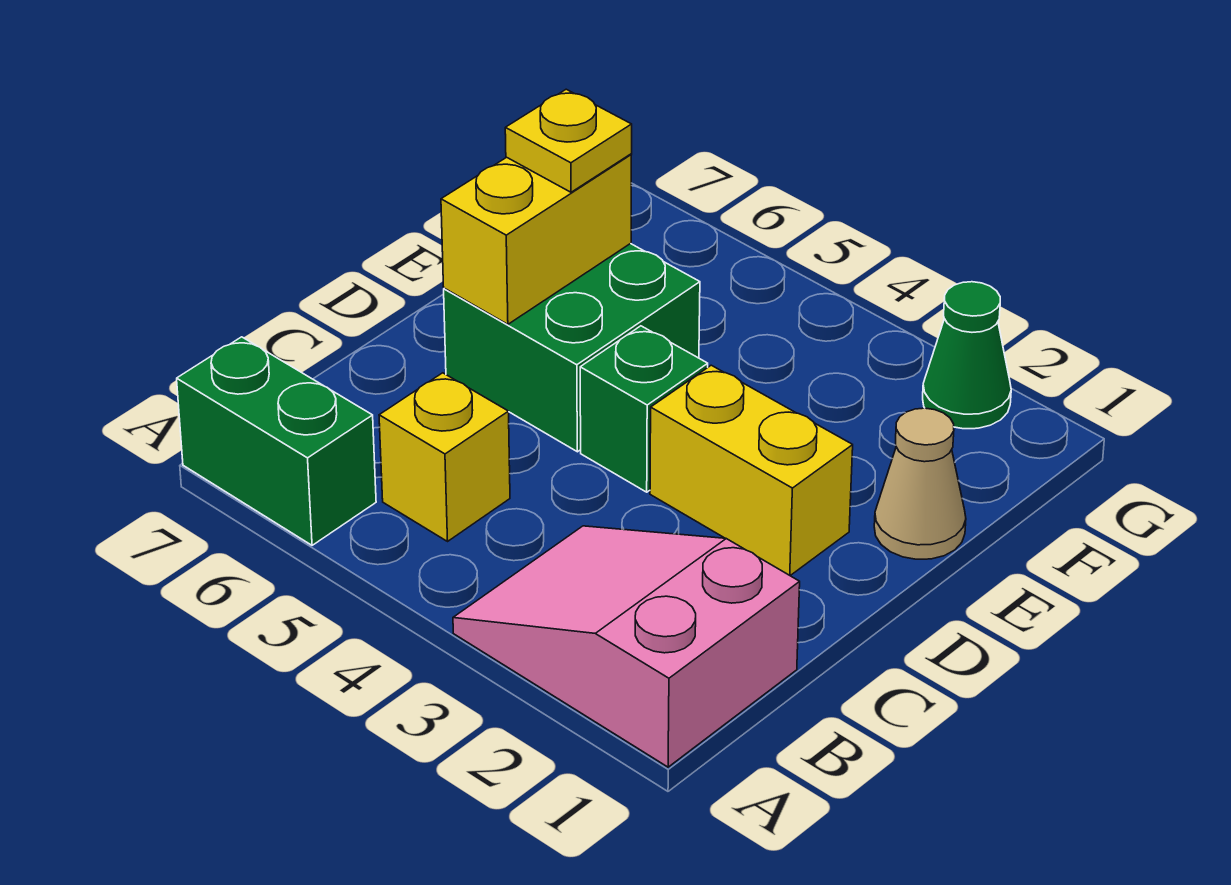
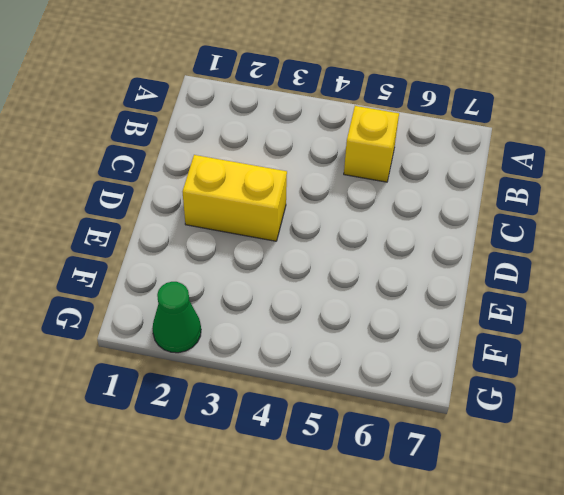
none -> pink 2x3 slope [453,526,800,767]
none -> green 1x2 brick [177,337,376,545]

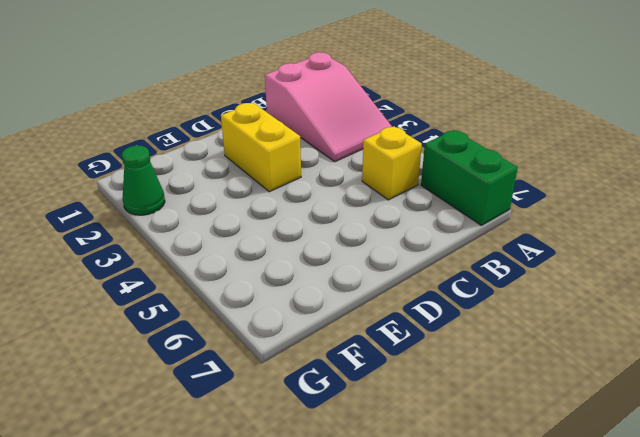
none -> green 1x1 brick [580,326,708,492]
none -> green 2x2 brick [444,244,700,452]

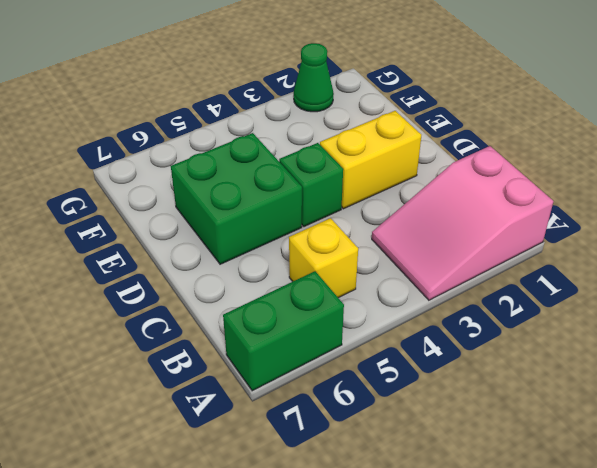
none -> tan 1x1 cone [874,408,966,559]
none -> yellow 1x2 brick [441,154,631,324]

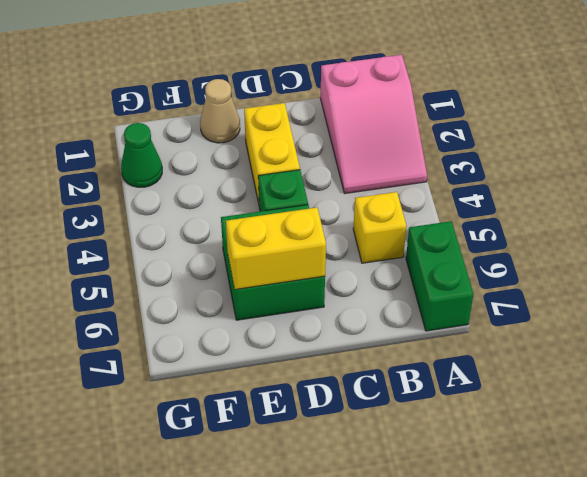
none -> yellow 1x1 plate [505,89,632,192]

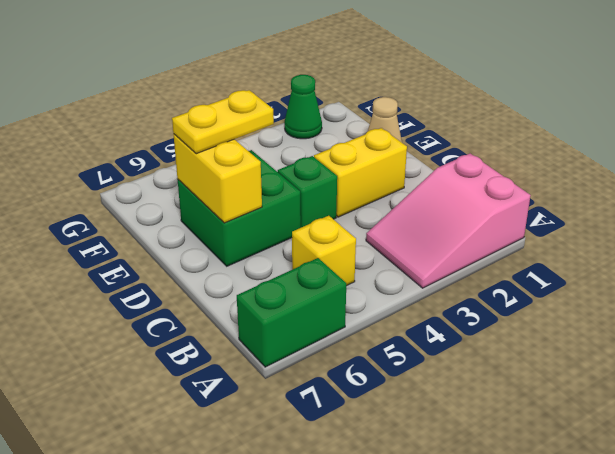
yellow 1x2 plate [172,90,274,154] -> yellow 1x1 plate [505,89,632,192]

